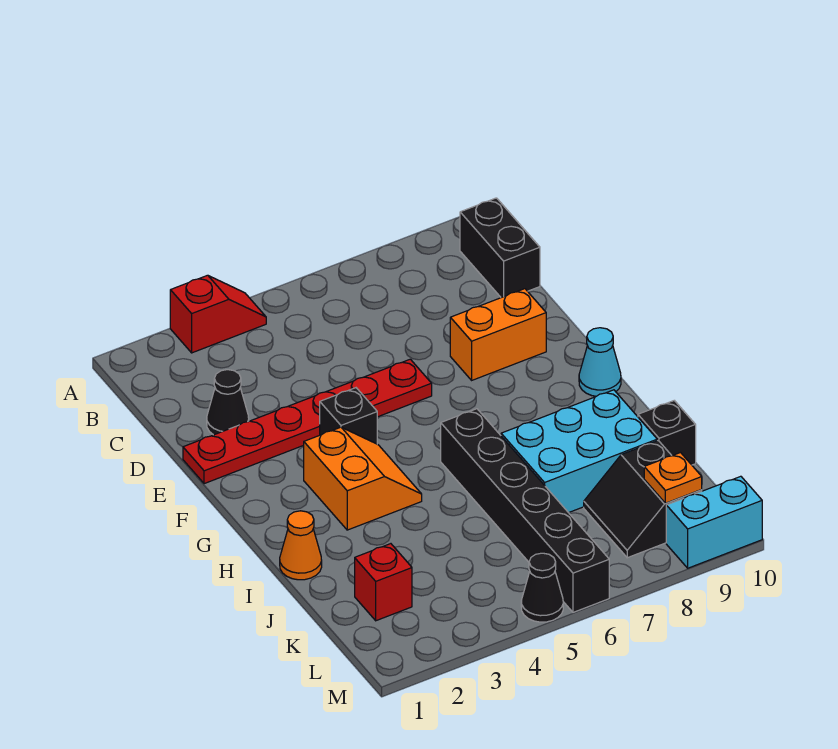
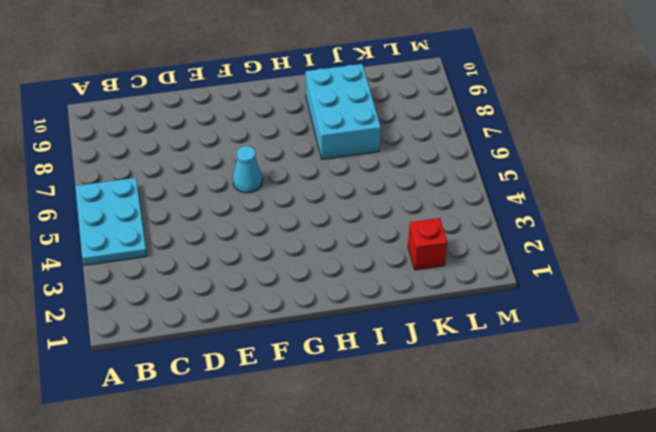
cyan 2x3 plate [75,178,147,265] -> red 1x2 slope [170,275,266,353]
cyan 1x1 cone [233,146,262,193] -> cyan 1x1 cone moved to [579,328,621,396]
none -> black 1x2 brick [460,198,540,298]
none -> black 1x1 cone [207,370,249,435]
none -> red 1x6 plate [183,359,432,484]

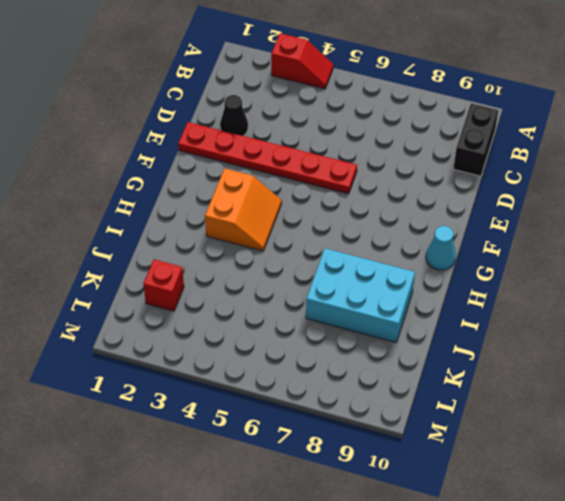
none -> orange 1x2 brick [450,289,546,380]
none -> black 1x1 brick [320,388,377,444]
none -> black 1x6 brick [441,409,609,612]

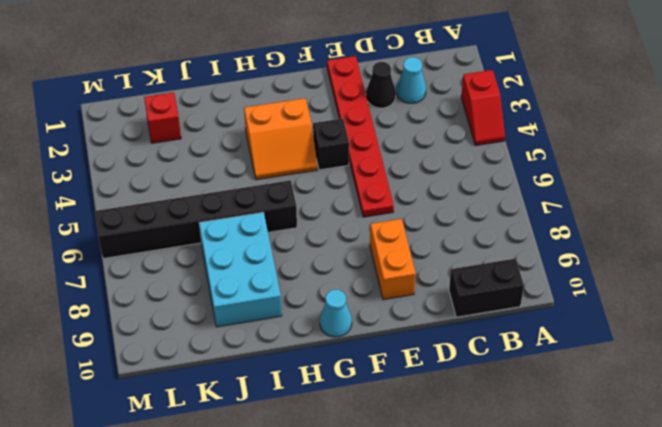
cyan 1x1 cone [397,57,426,103] -> none
none -> orange 1x1 cone [280,511,322,580]
none -> black 1x1 brick [638,401,696,465]
none -> black 2x2 slope [584,441,702,558]

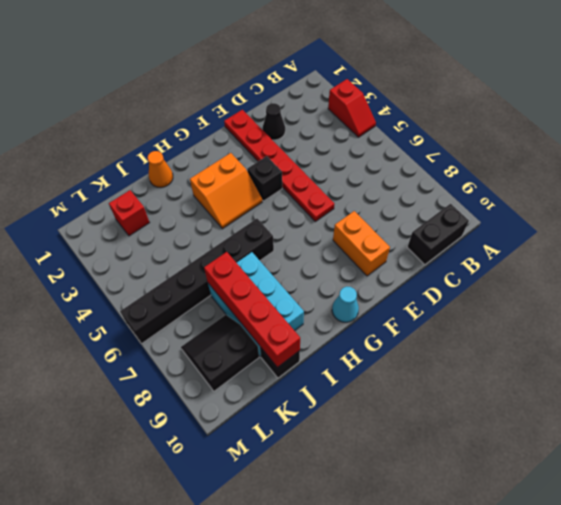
red 1x4 brick [204,252,300,367] -> none
none -> black 1x1 cone [521,553,563,622]
none -> cyan 1x2 brick [666,476,762,568]
none -> orange 1x1 plate [644,453,702,503]

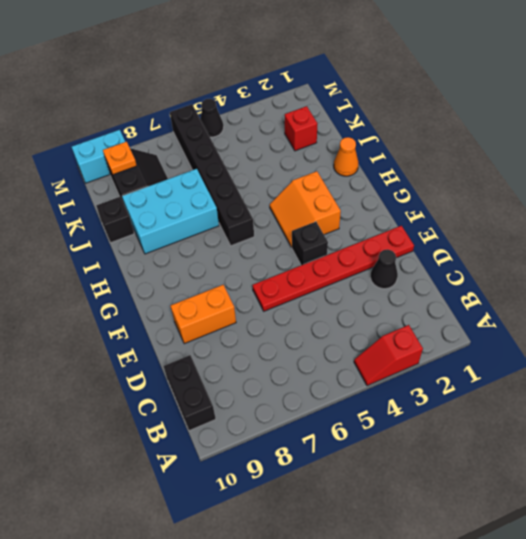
none -> cyan 1x1 cone [579,328,621,396]

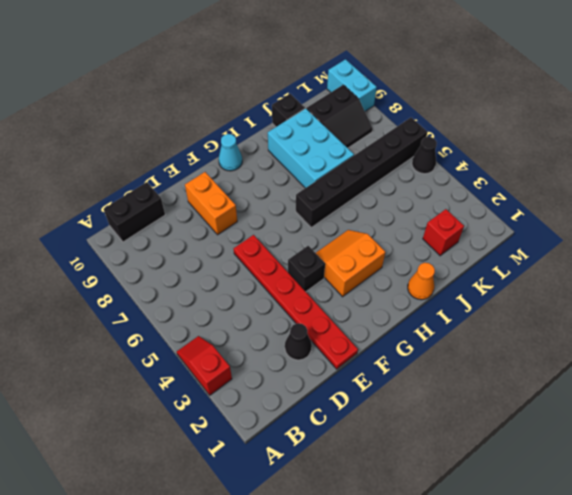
none -> orange 1x1 plate [644,453,702,503]

